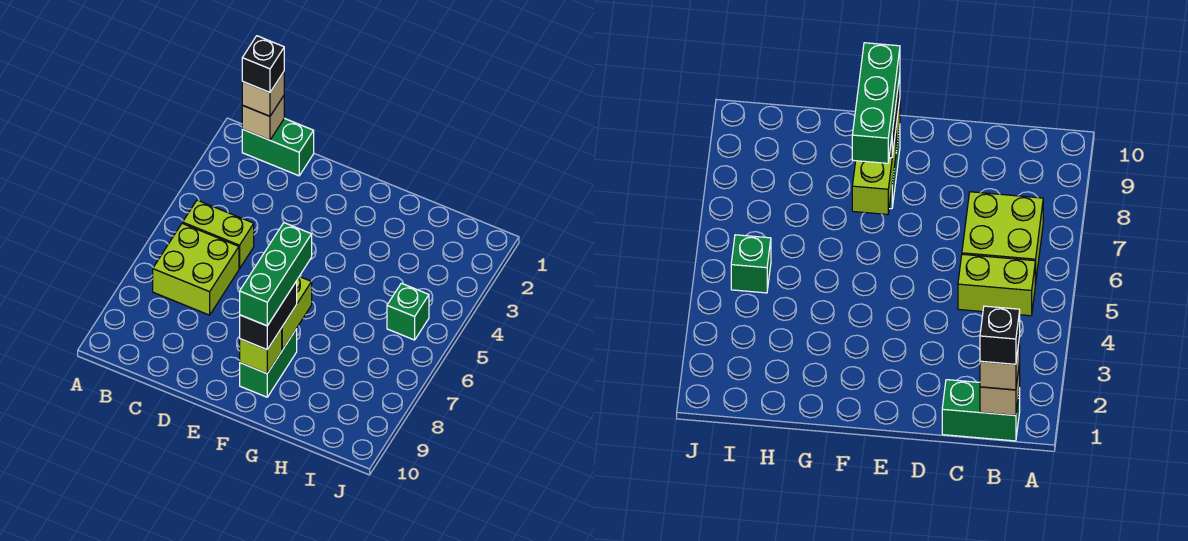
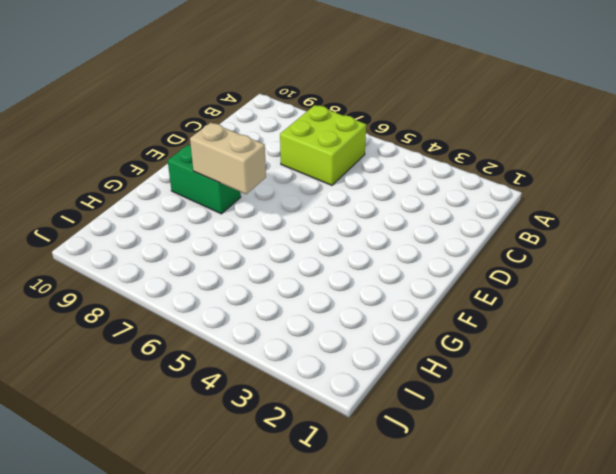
tan 1x2 brick [190,123,266,194] -> lime 1x2 brick [282,277,312,350]
none -> green 1x2 brick [242,118,314,176]
none -> lime 1x2 brick [183,200,254,269]
none -> green 1x1 brick [387,283,429,340]

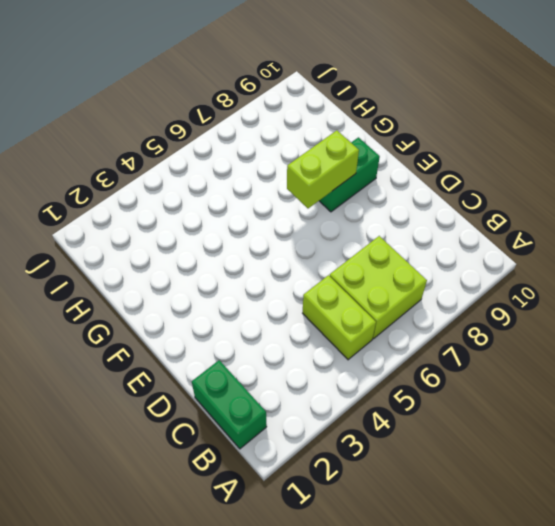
none -> green 1x1 brick [387,283,429,340]
none -> tan 1x1 brick [242,96,284,140]
none -> lime 1x1 brick [240,328,282,373]

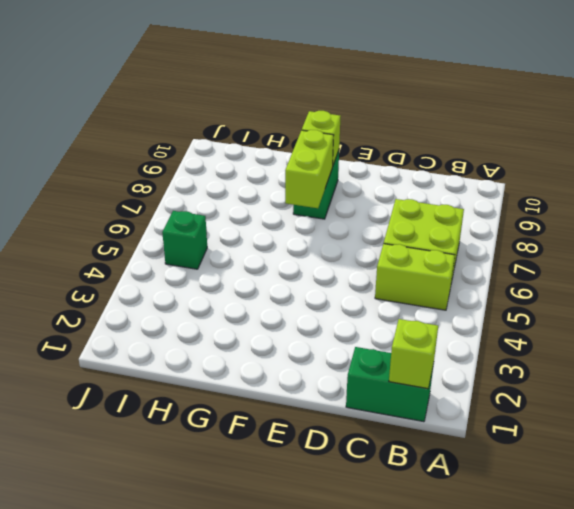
lime 1x1 brick [389,319,438,389] -> tan 1x1 brick [242,96,284,140]
none -> tan 1x1 brick [242,72,284,116]
none -> black 1x2 brick [240,281,297,350]
none -> black 1x1 brick [242,36,284,92]

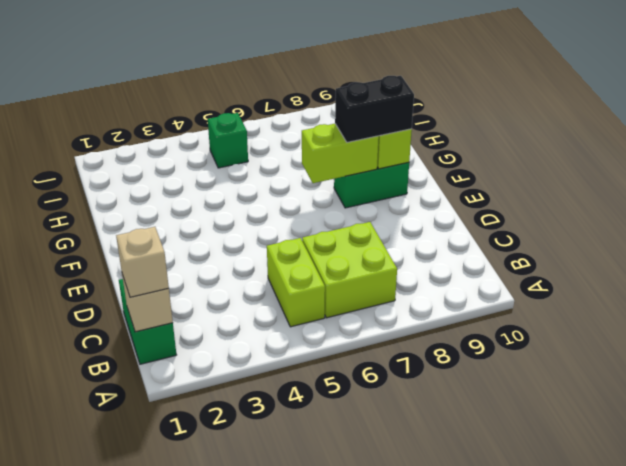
none -> black 1x1 brick [242,36,284,92]
none -> green 1x3 brick [240,223,312,326]

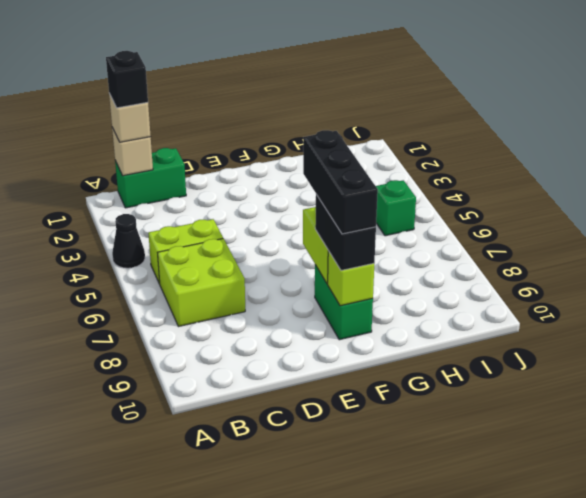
black 1x1 cone [112,214,145,268] -> none
black 1x3 brick [303,130,378,234] -> green 1x3 brick [240,223,312,326]

